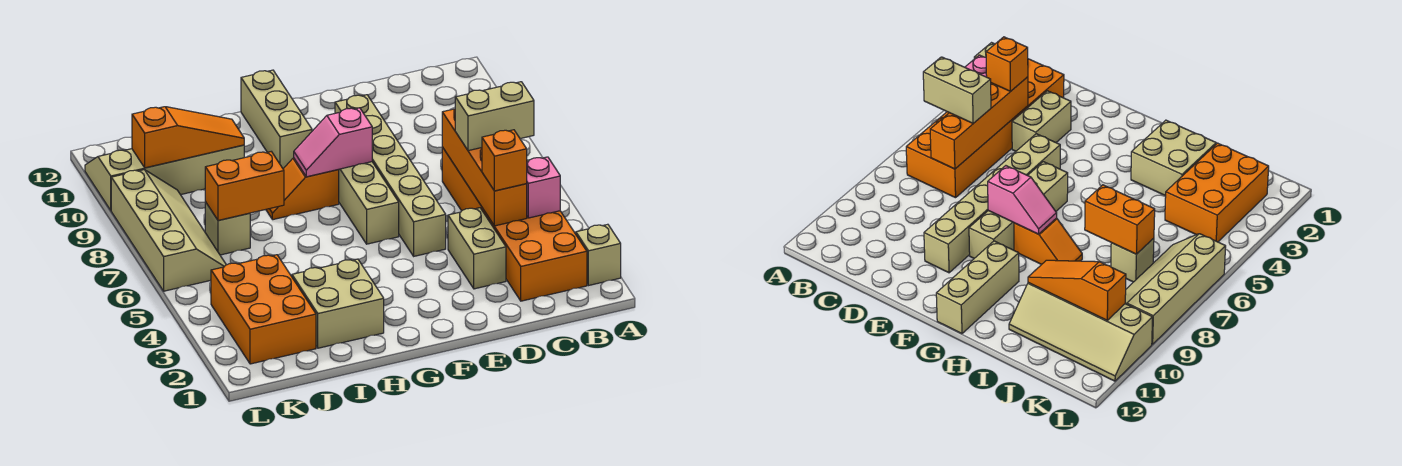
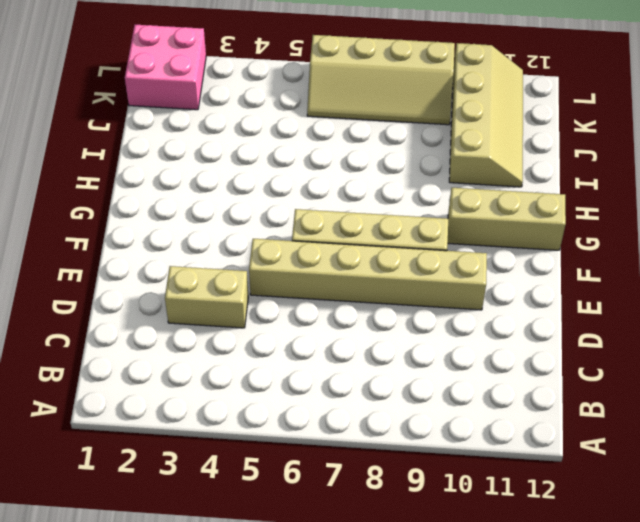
pink 2x2 brick [125,25,206,110] -> orange 2x3 brick [211,255,316,364]
none -> tan 1x1 brick [576,224,621,286]
none -> orange 2x6 brick [442,147,587,301]
none -> orange 1x2 slope [266,158,339,220]

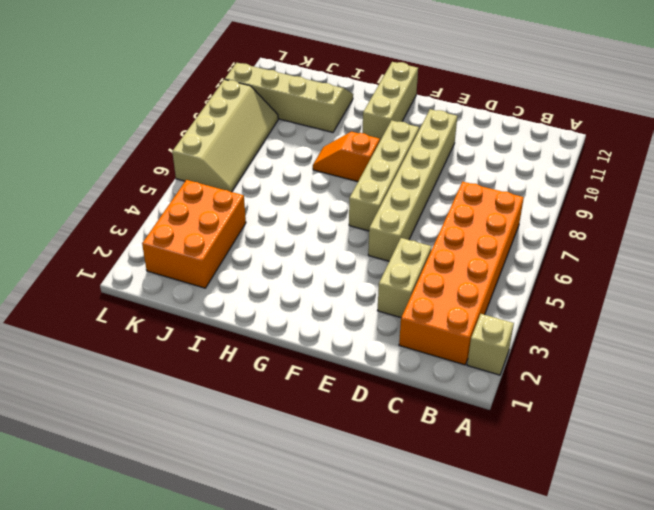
none -> tan 2x2 brick [292,259,384,348]
none -> tan 1x1 brick [205,202,250,255]
none -> pink 1x1 brick [527,157,560,218]

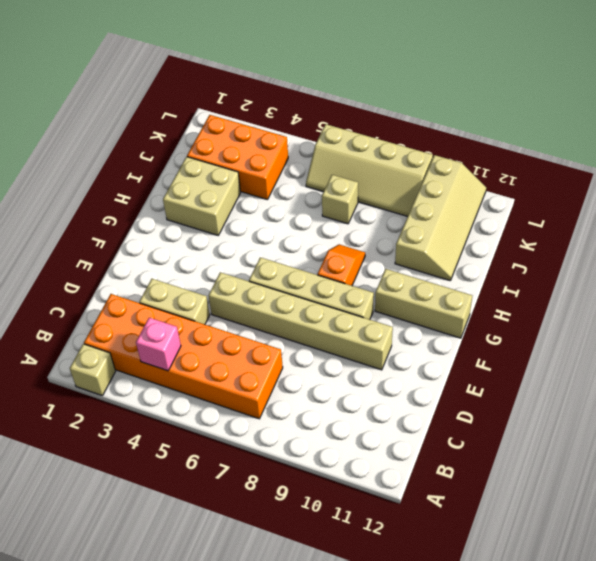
none -> orange 1x4 brick [442,109,527,226]
none -> pink 1x2 slope [294,108,372,177]
none -> orange 1x2 brick [205,152,284,221]

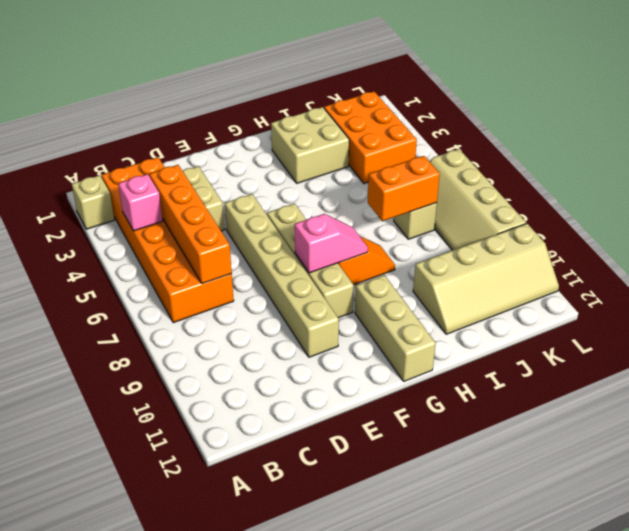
none -> orange 1x3 slope [132,107,244,168]
none -> tan 1x2 brick [455,82,534,151]
none -> orange 1x1 brick [482,130,527,191]

